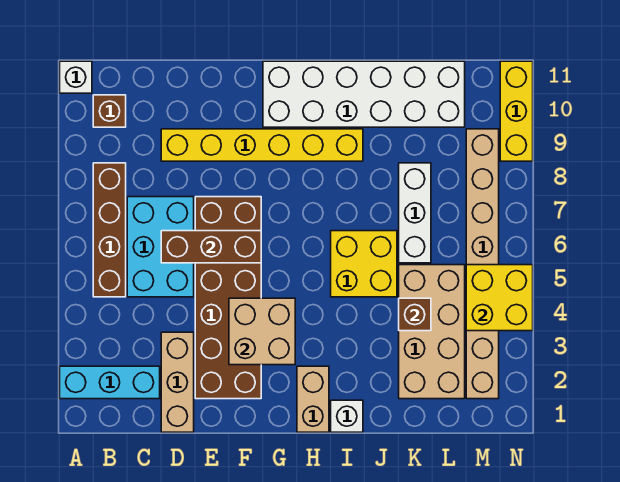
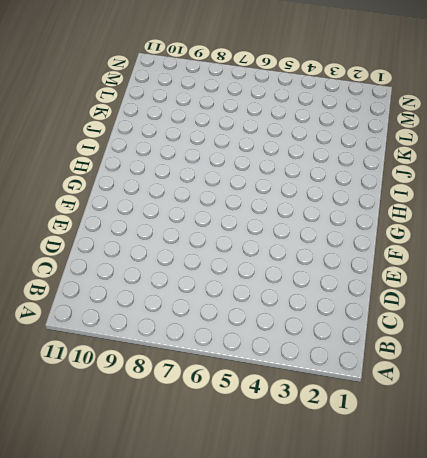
none -> cyan 1x3 brick [60,366,160,399]
none -> white 1x1 brick [60,61,92,93]
none -> brown 1x4 brick [93,163,126,297]

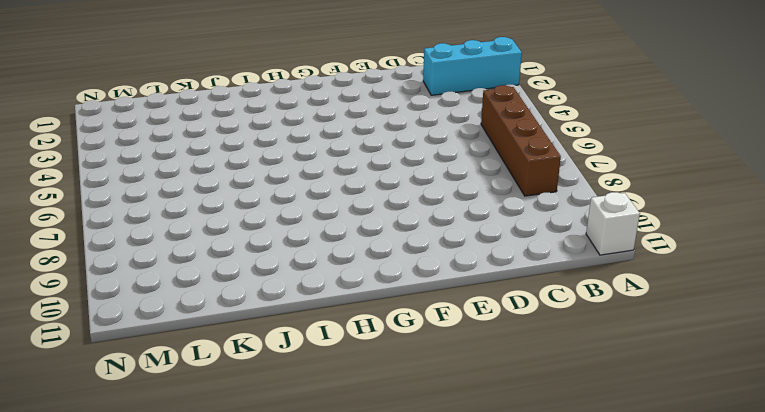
none -> brown 1x1 brick [93,95,126,127]
none -> cyan 2x3 brick [127,197,194,297]
none -> tan 1x3 brick [161,332,194,432]

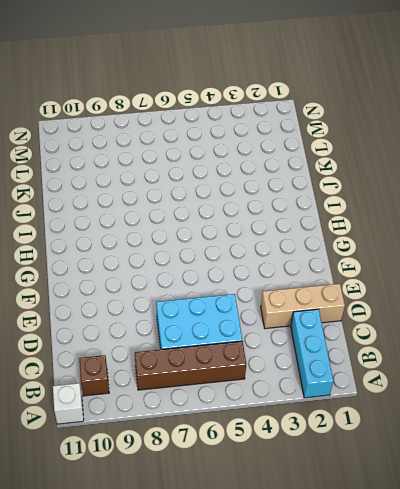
none -> yellow 1x6 brick [161,129,363,161]
none -> brown 2x6 brick [195,197,261,399]
none -> white 2x6 brick [263,61,465,127]

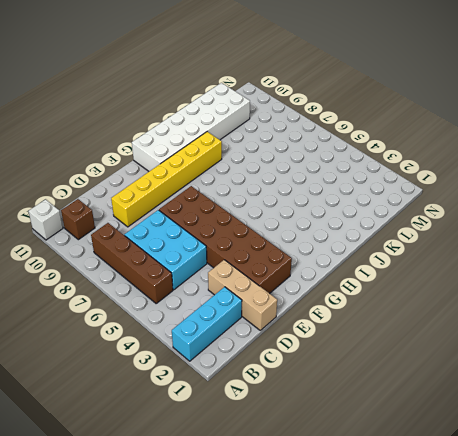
none -> tan 1x2 brick [297,366,329,432]
none -> white 1x1 brick [331,400,363,432]
none -> yellow 2x2 brick [331,231,397,297]

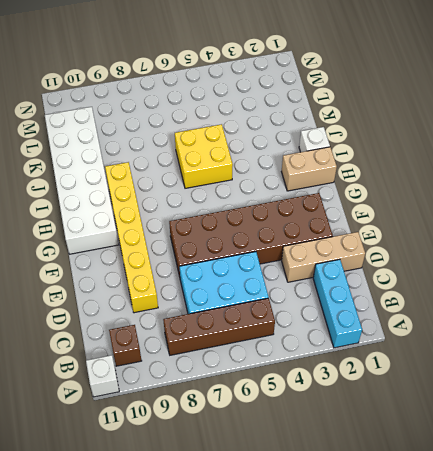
none -> tan 2x4 brick [399,265,465,399]
none -> white 1x3 brick [399,163,431,263]
none -> tan 1x8 brick [466,129,499,399]

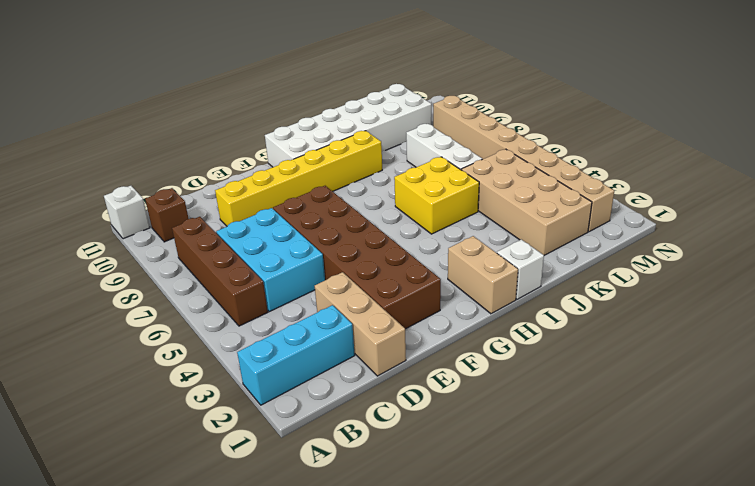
none -> yellow 1x3 brick [500,61,533,161]
none -> brown 1x3 brick [161,231,261,263]
none -> tan 2x2 brick [229,298,295,365]

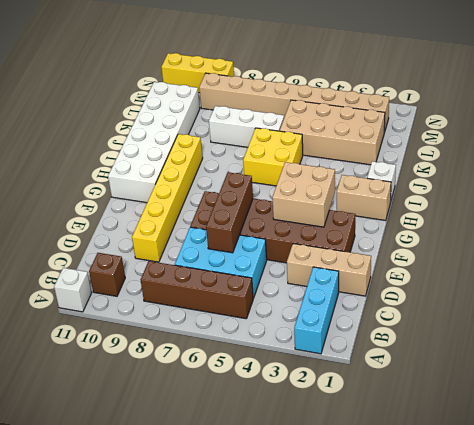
none -> brown 1x1 brick [399,298,431,331]
none -> yellow 2x2 brick [466,265,533,331]

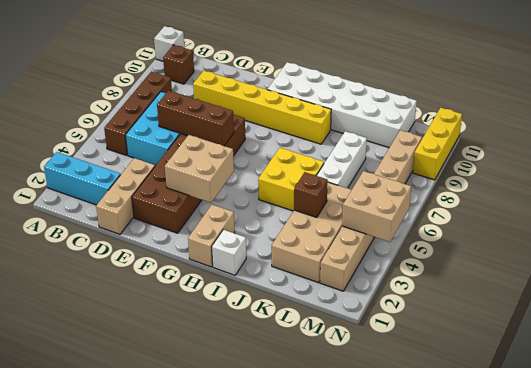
tan 2x2 brick [342,171,411,242] -> yellow 2x2 brick [466,265,533,331]

